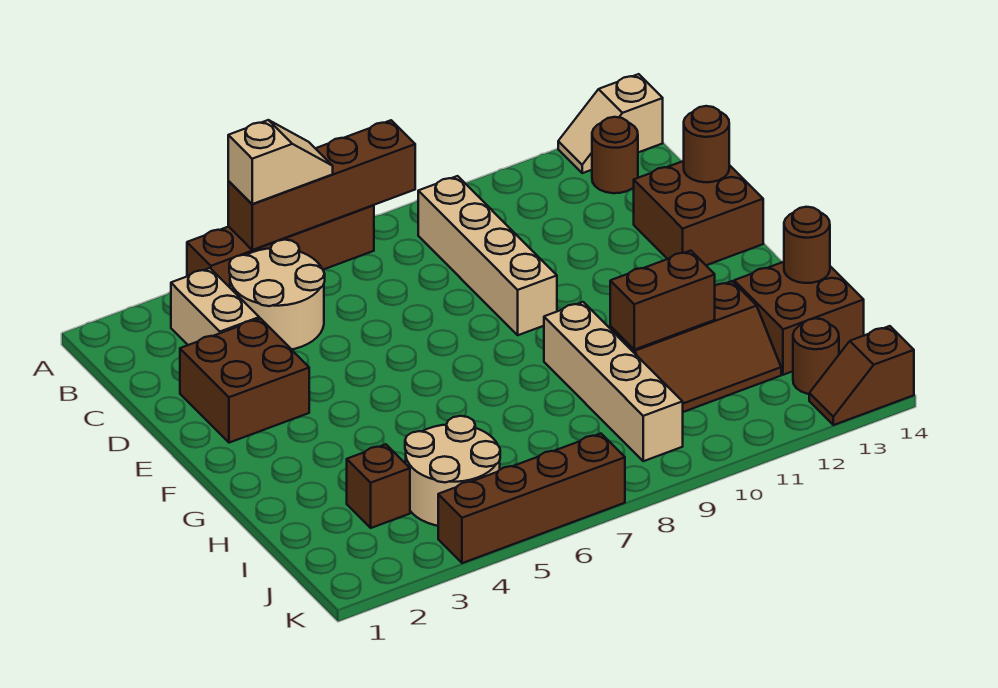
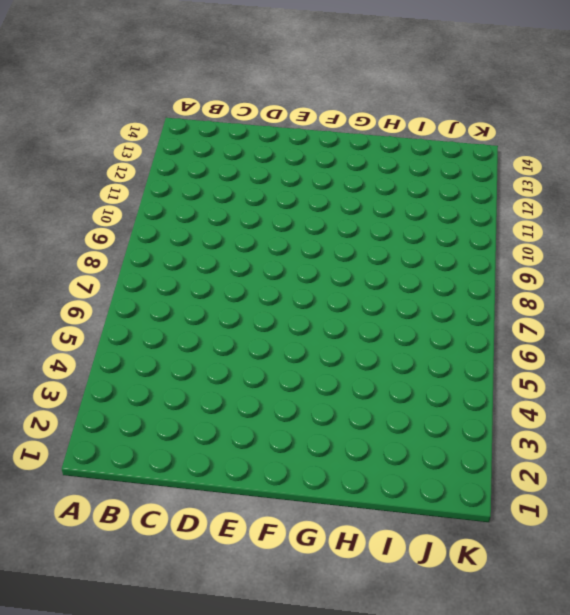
none -> brown 1x4 brick [187,205,374,287]
none -> tan 1x2 slope [558,74,663,173]
none -> tan 1x2 brick [171,268,259,345]

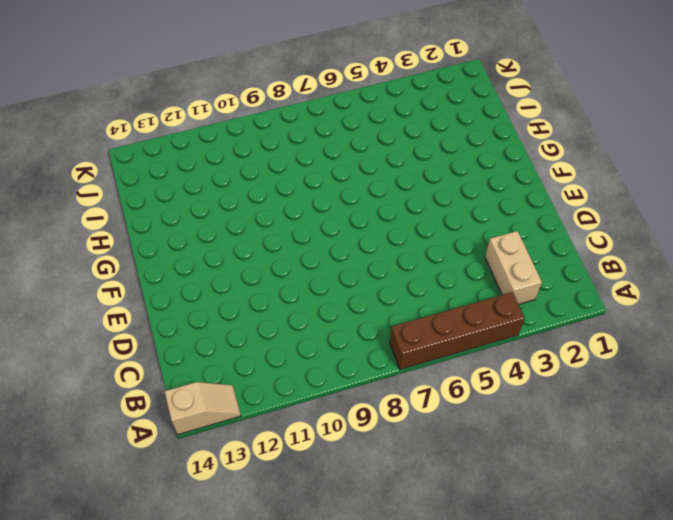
none -> tan 2x2 round brick [229,240,325,349]
none -> tan 1x4 brick [418,176,557,335]
none -> brown 1x1 round brick [592,117,638,193]

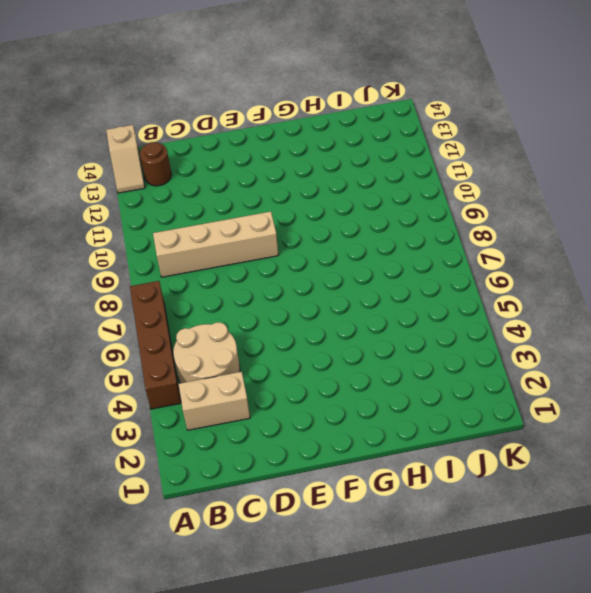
none -> brown 2x2 brick [180,318,309,443]
none -> brown 2x2 brick [634,161,763,265]
none -> tan 1x4 brick [544,302,683,461]

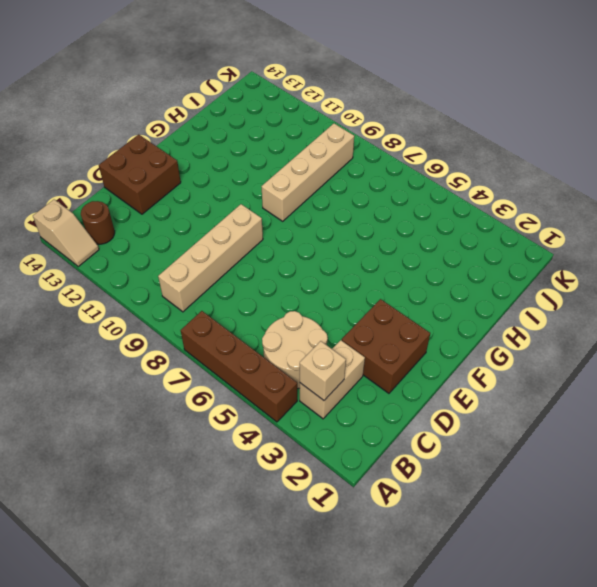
tan 1x1 brick [300,341,346,400] -> none
none -> brown 2x3 slope [610,281,781,412]
none -> brown 2x2 brick [734,262,864,375]
none -> brown 1x1 brick [347,444,410,528]

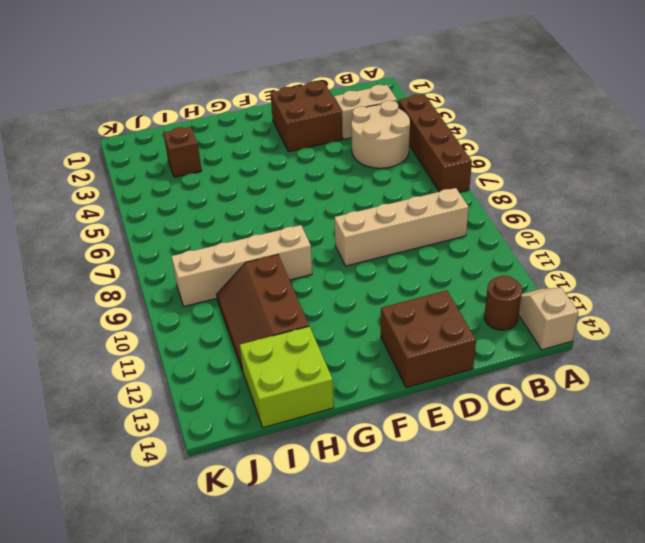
lime 2x2 brick [240,326,334,428] -> brown 2x2 brick [734,262,864,375]
none -> tan 2x2 round brick [405,416,500,526]
none -> brown 1x1 round brick [793,318,839,394]
none -> brown 1x4 brick [438,434,625,563]

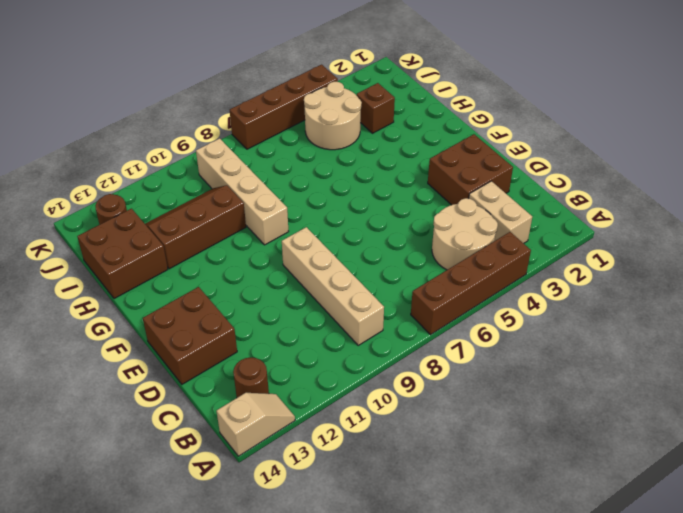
none -> brown 1x2 slope [809,326,914,425]
none -> brown 1x4 brick [228,120,415,250]
none -> brown 1x1 round brick [684,106,729,182]

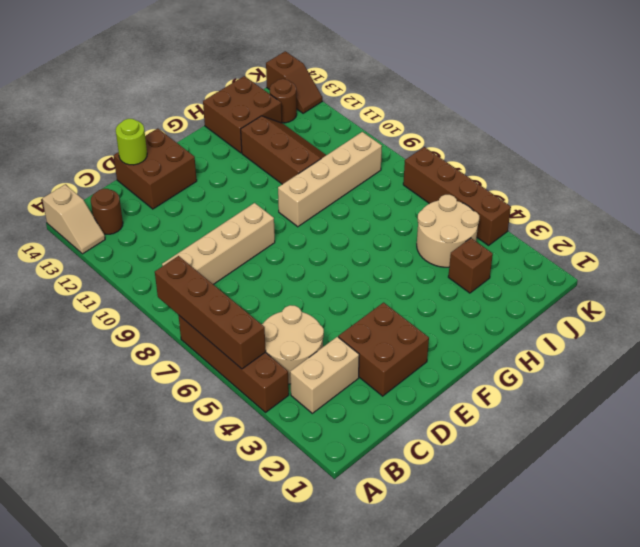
lime 1x1 round brick [116,119,147,165] -> brown 1x1 round brick [684,106,729,182]
none -> brown 1x2 brick [610,251,715,350]
none -> brown 1x1 round brick [784,207,830,283]
none -> tan 1x2 slope [228,120,333,204]

